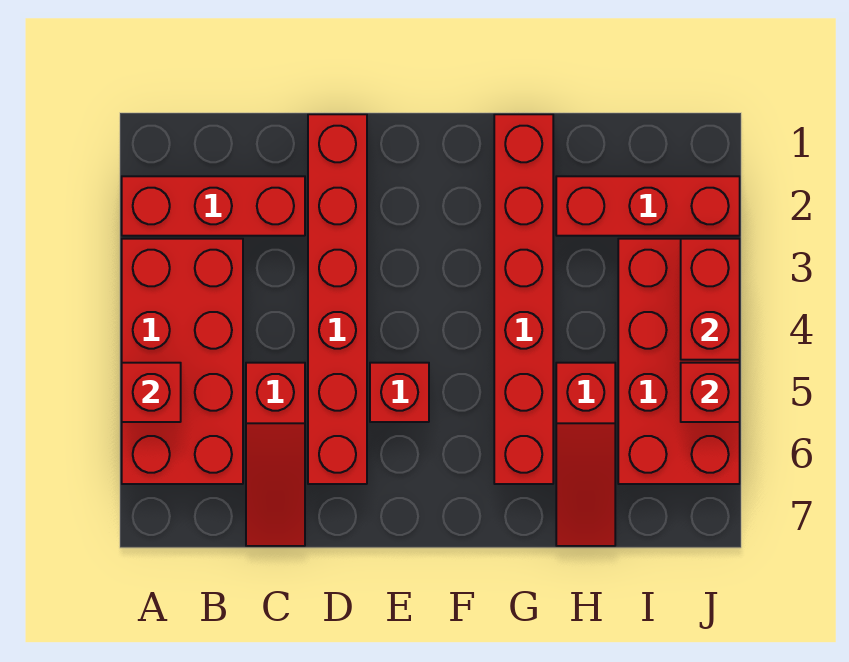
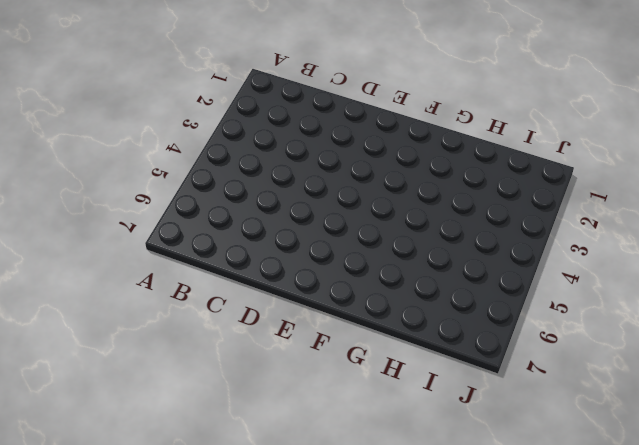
none -> red 1x3 brick [122,176,305,236]
none -> red 2x4 brick [122,239,243,484]
none -> red 1x3 slope [246,363,305,546]

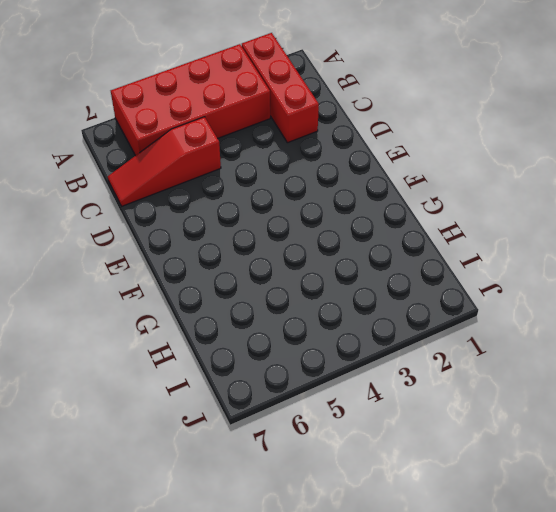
none -> red 1x6 brick [308,114,367,484]
none -> red 1x1 brick [370,363,429,422]
none -> red 1x6 brick [494,114,553,484]

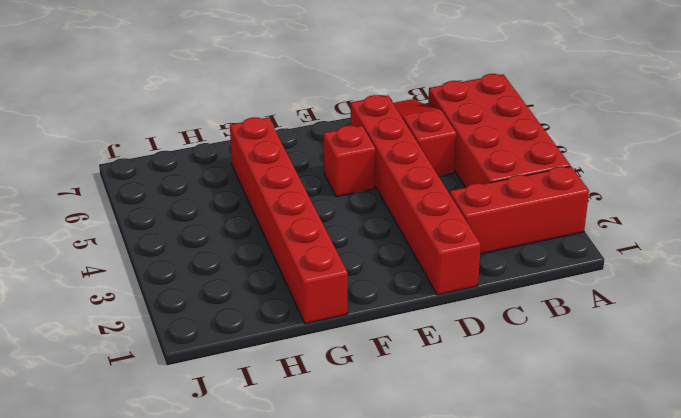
none -> red 1x3 brick [556,176,740,236]
none -> red 1x3 slope [556,363,615,546]
none -> red 2x4 brick [618,239,740,484]

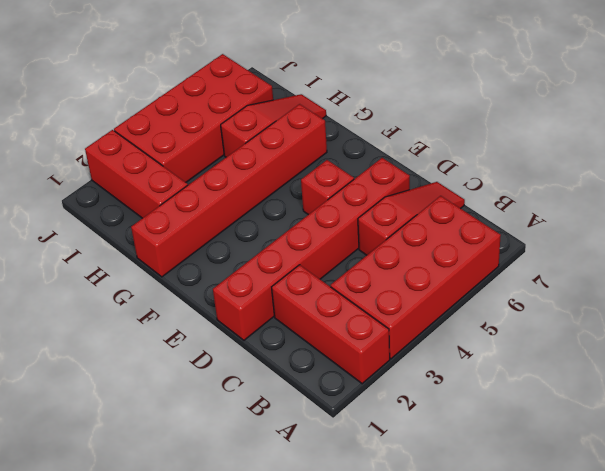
none -> red 1x1 brick [122,363,181,422]
none -> red 1x2 brick [681,239,740,360]
none -> red 1x1 brick [681,363,740,422]

